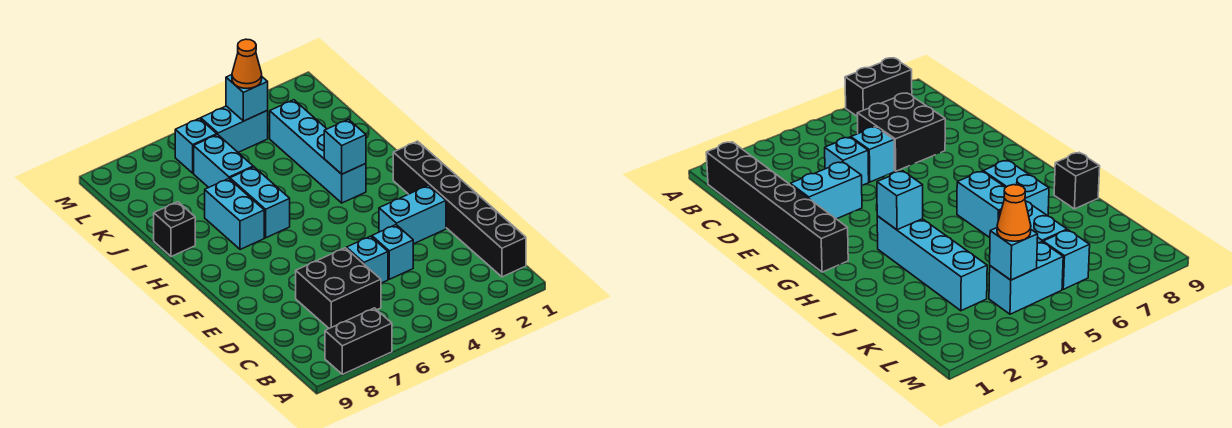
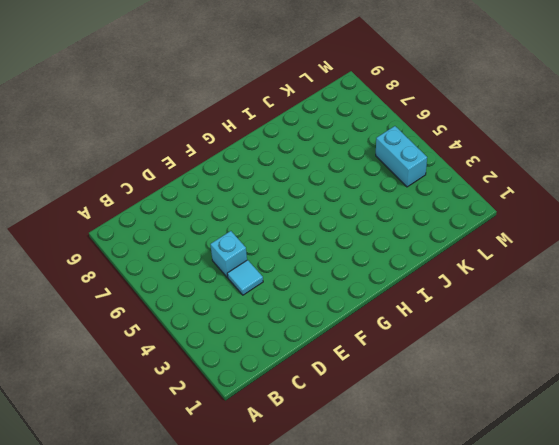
cyan 1x1 tile [227,260,263,295] -> cyan 1x1 brick [372,225,413,279]
none -> black 1x2 brick [325,308,392,374]
none -> black 1x6 brick [393,141,526,277]
none -> black 2x2 brick [296,248,381,328]

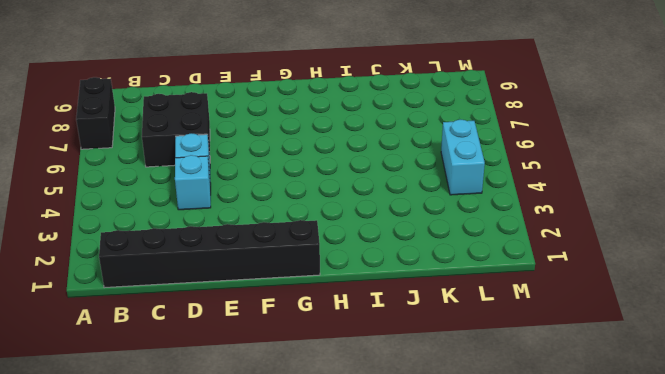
none -> cyan 1x2 brick [379,185,446,244]
none -> cyan 1x4 brick [270,100,366,203]
none -> cyan 1x2 brick [230,167,290,238]

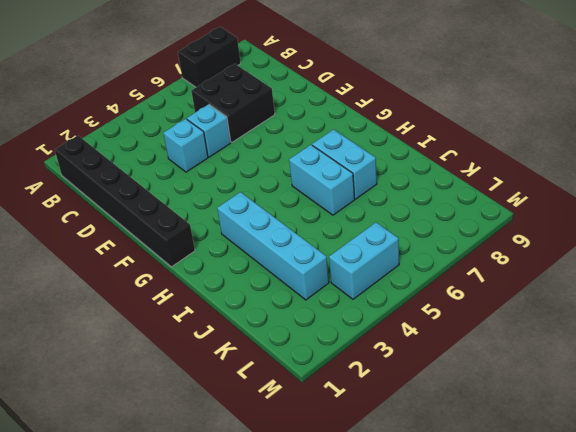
none -> cyan 1x2 brick [379,185,446,244]
none -> black 1x1 brick [154,202,195,257]
none -> cyan 1x2 brick [194,135,253,187]

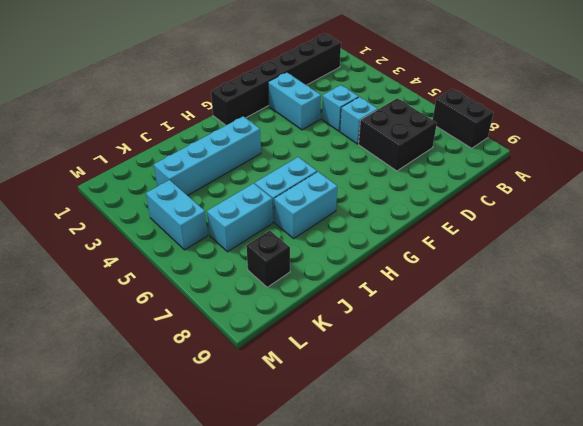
black 1x1 brick [246,231,290,287] -> black 1x1 brick moved to [154,202,195,257]
none -> cyan 1x1 brick [175,118,217,173]
none -> cyan 1x1 brick [324,119,366,174]
none -> cyan 1x1 brick [226,75,268,121]

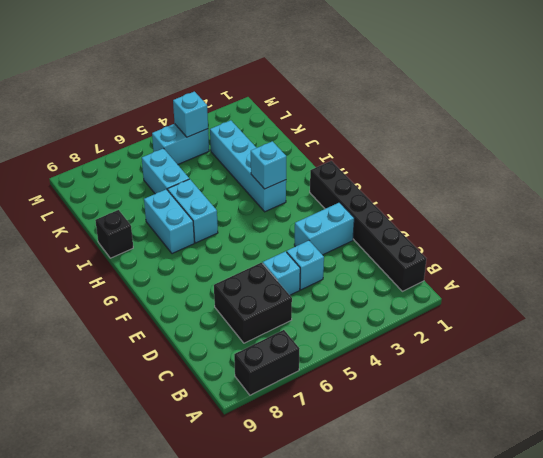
none -> cyan 1x1 brick [175,118,217,173]
none -> orange 1x1 cone [232,39,262,89]

